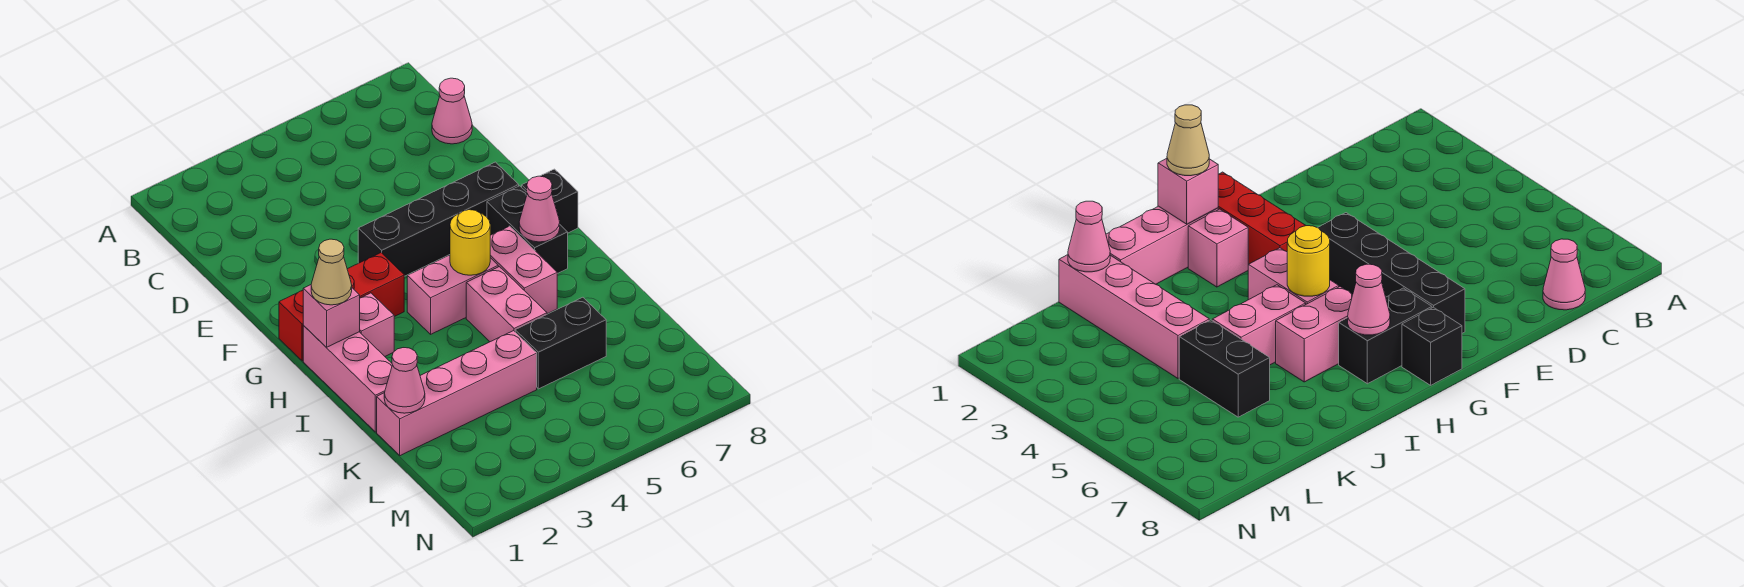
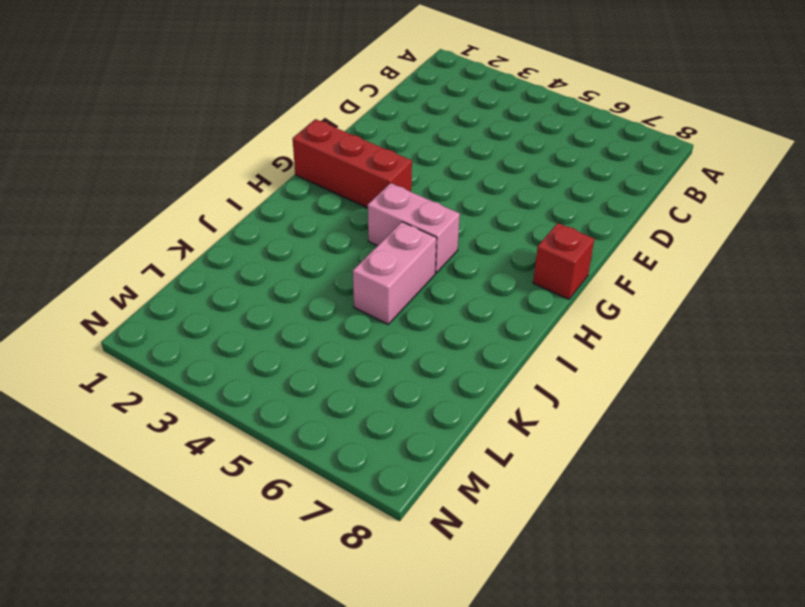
red 1x1 brick [533,223,594,299] -> black 1x1 brick [522,169,578,233]
none -> pink 1x1 cone [432,78,472,144]
none -> black 1x4 brick [358,162,519,276]
none -> black 1x2 brick [487,186,568,274]

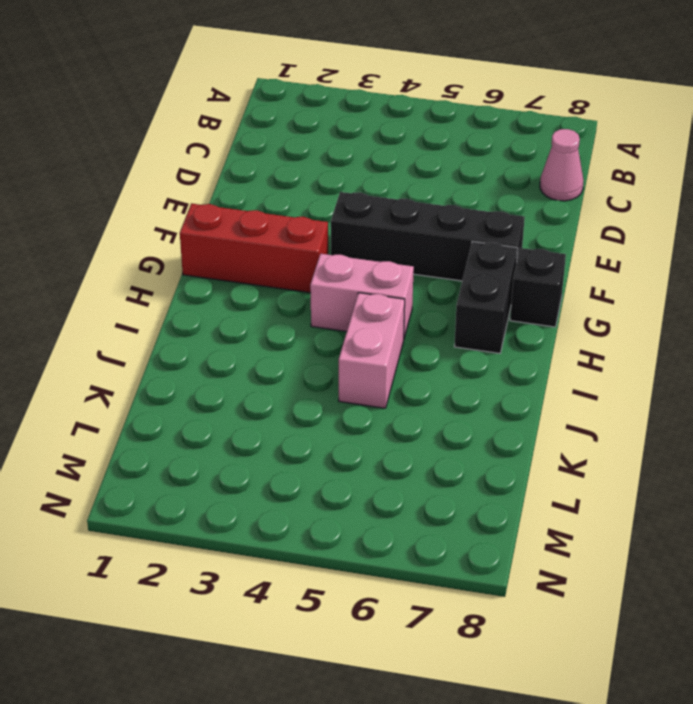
none -> pink 1x3 brick [303,326,392,432]
none -> pink 1x1 brick [360,293,394,356]
none -> pink 1x2 brick [490,226,557,314]

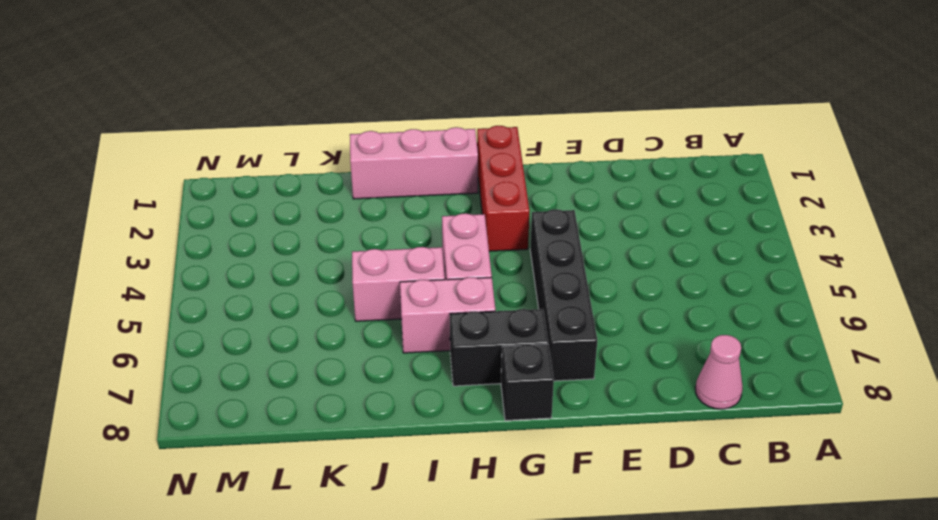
none -> pink 1x1 brick [360,293,394,356]
none -> pink 1x4 brick [377,331,537,456]
none -> black 1x2 brick [515,297,606,389]

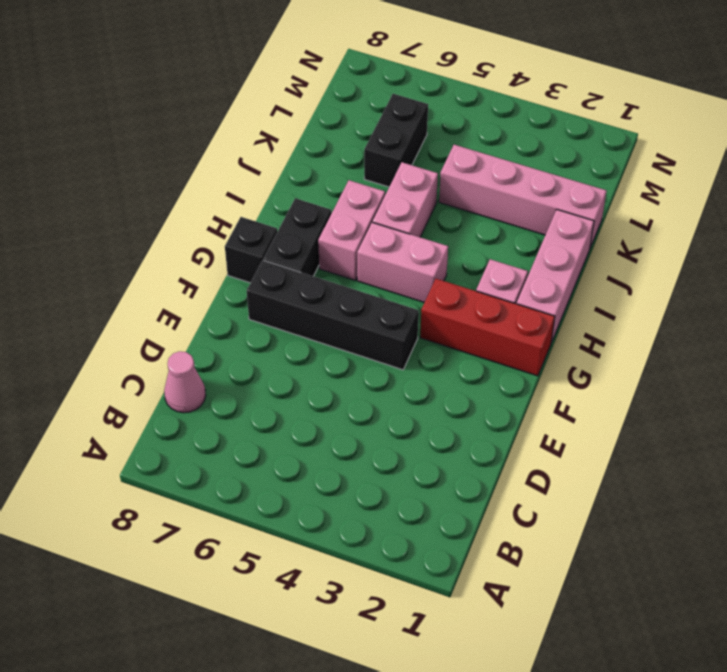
black 1x2 brick [364,94,428,187] -> black 1x2 brick turned to [515,297,606,389]
none -> pink 1x1 brick [303,285,360,347]
none -> yellow 1x1 round brick [450,210,490,275]
none -> pink 1x1 cone [519,176,560,242]

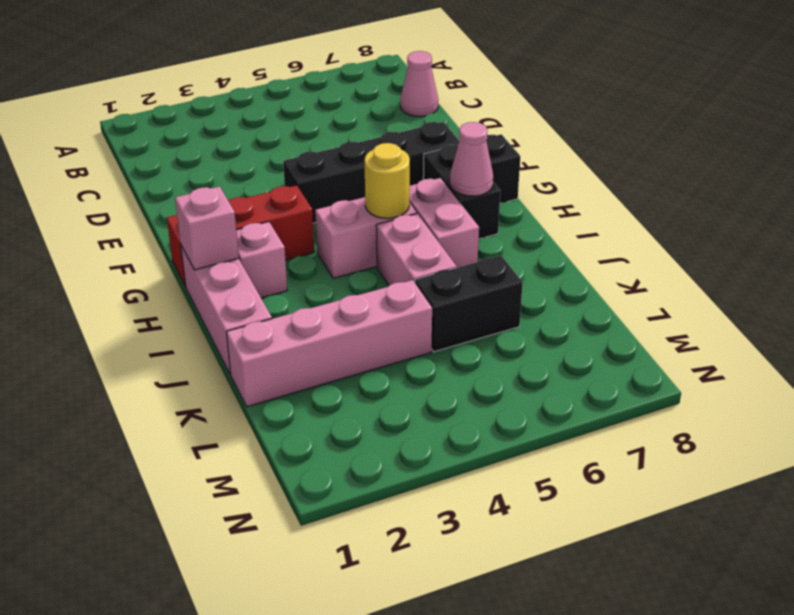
none -> pink 1x1 cone [384,348,425,413]
none -> tan 1x1 cone [311,239,352,305]

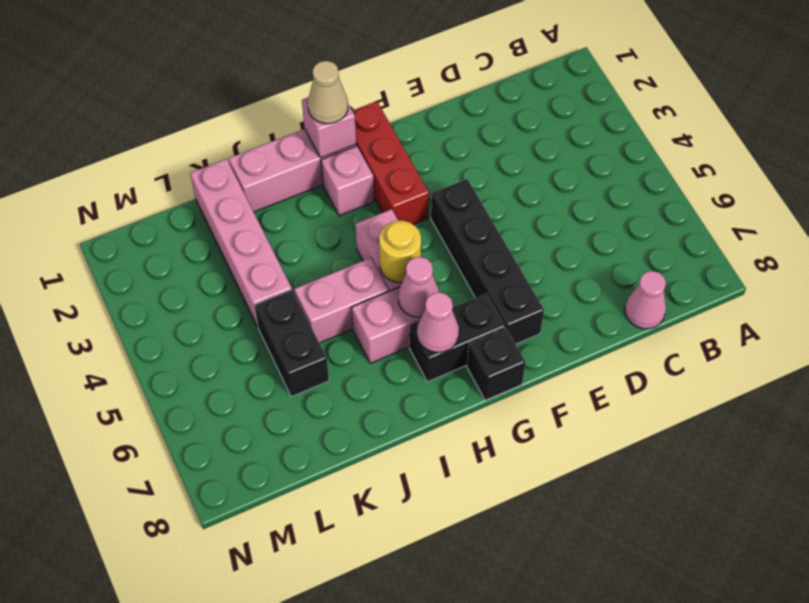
pink 1x1 cone [398,257,439,317] -> pink 1x1 cone moved to [384,348,425,413]

